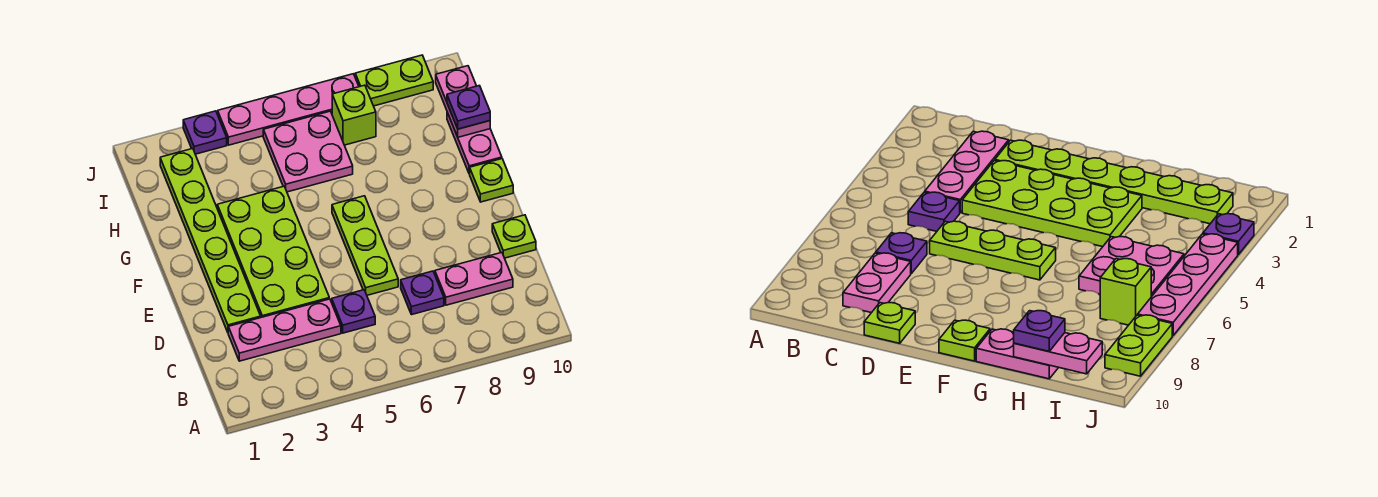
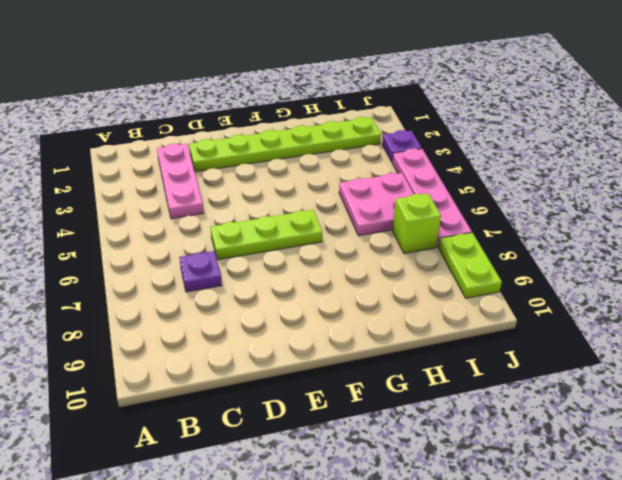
none -> purple 1x1 plate [332,290,375,333]
none -> pink 1x2 plate [435,253,513,305]
none -> lime 2x4 plate [217,186,329,317]

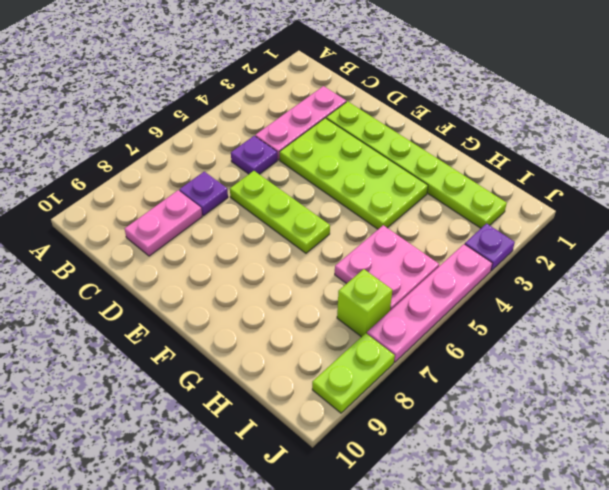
none -> lime 1x1 plate [492,215,536,258]
none -> lime 1x1 plate [470,159,513,202]
none -> pink 1x2 plate [447,112,502,174]

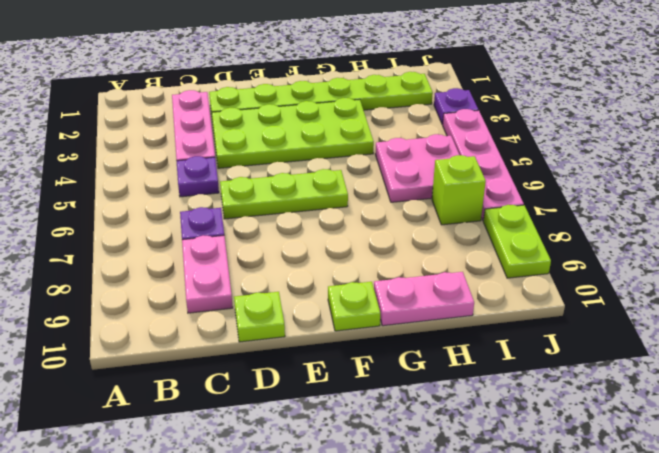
none -> pink 1x2 plate [436,66,490,137]
none -> purple 1x1 plate [447,86,490,129]

